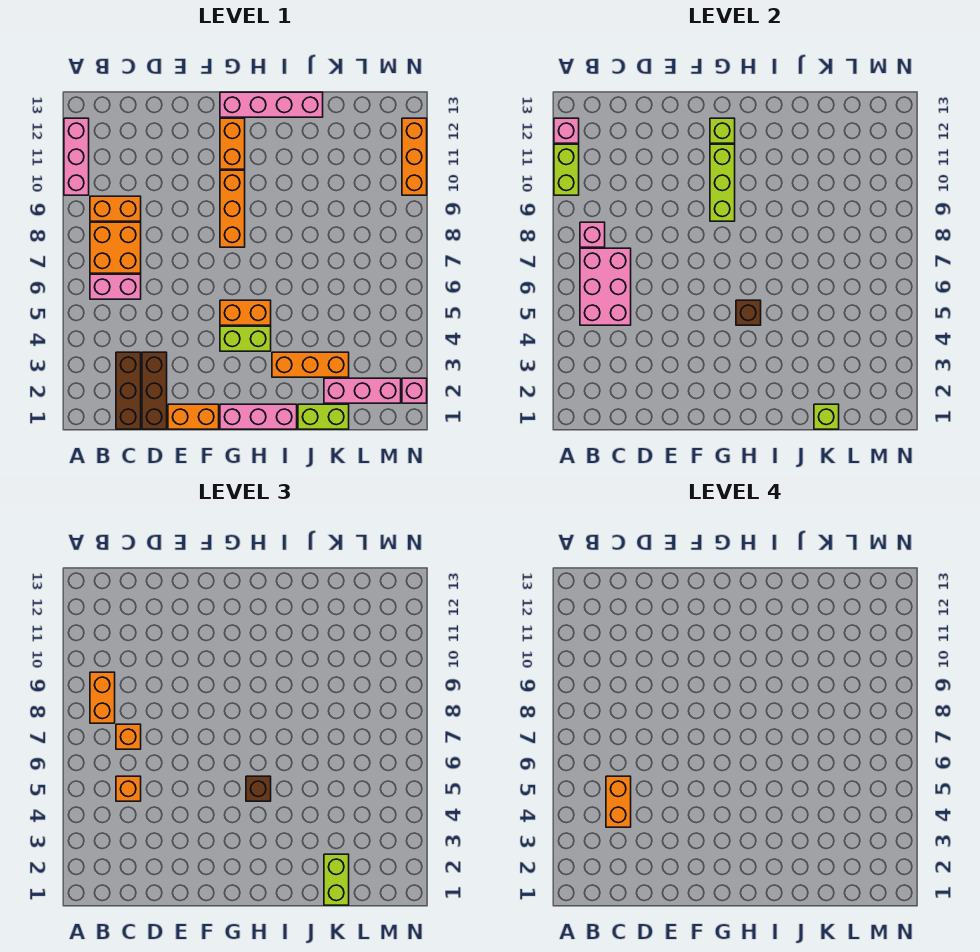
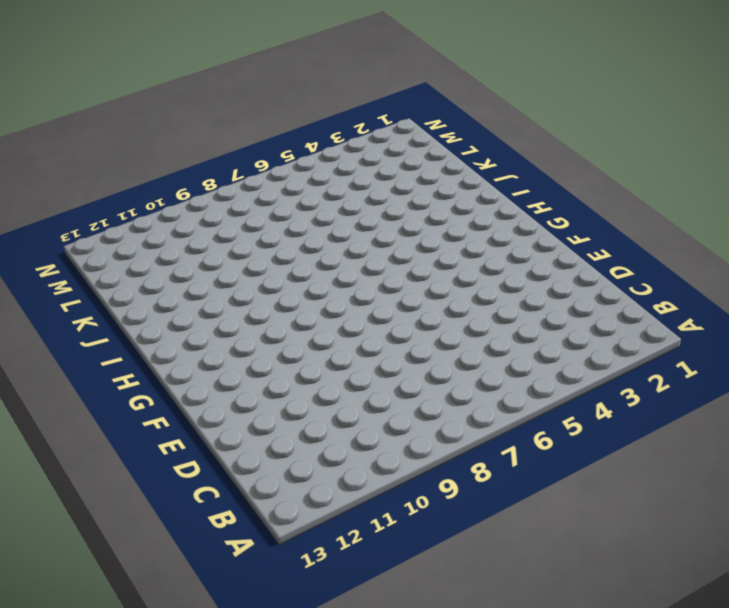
none -> pink 1x3 brick [64,118,89,195]
none -> pink 1x2 brick [90,274,141,299]
none -> orange 2x2 brick [90,222,141,273]
none -> orange 1x2 brick [90,196,141,221]

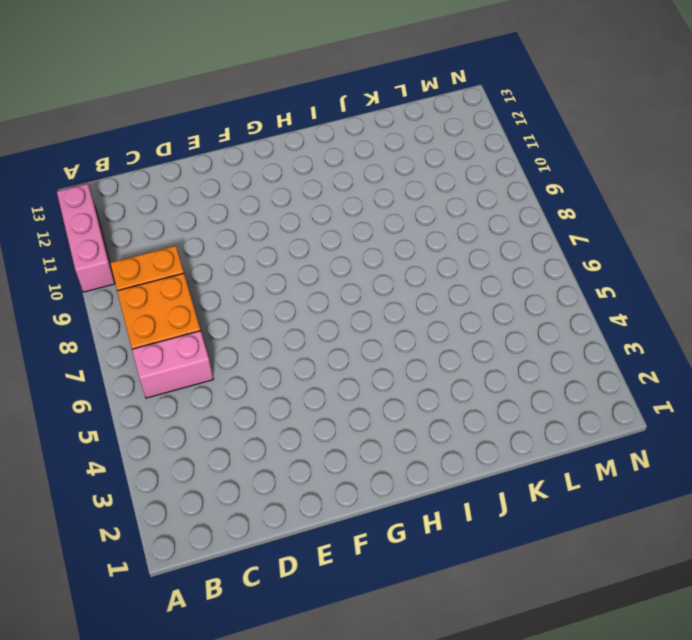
none -> brown 1x3 brick [116,352,141,429]
none -> brown 1x3 brick [142,352,167,429]
none -> orange 1x2 brick [168,404,219,429]
none -> pink 1x3 brick [220,404,297,429]

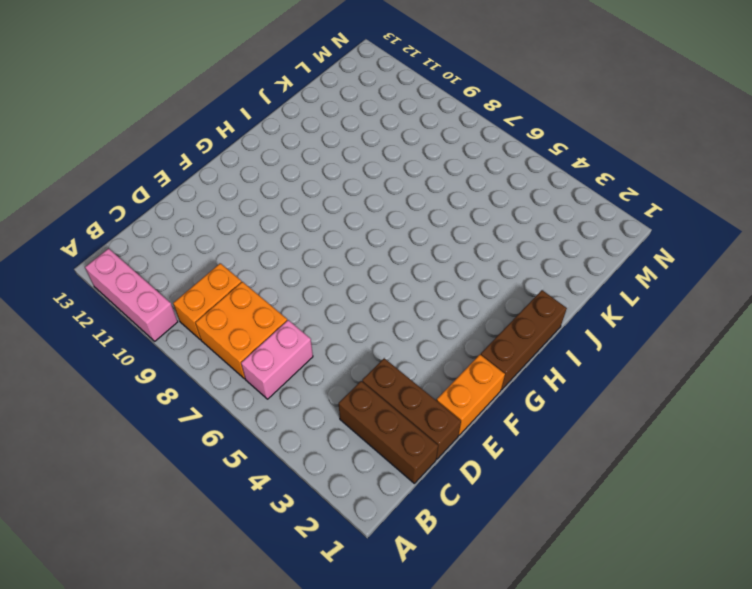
brown 1x3 brick [480,290,567,390] -> pink 1x3 brick [220,404,297,429]
none -> lime 1x2 brick [220,326,271,351]
none -> orange 1x2 brick [220,300,271,325]
none -> orange 1x3 brick [220,170,245,247]
none -> orange 1x2 brick [220,118,245,169]

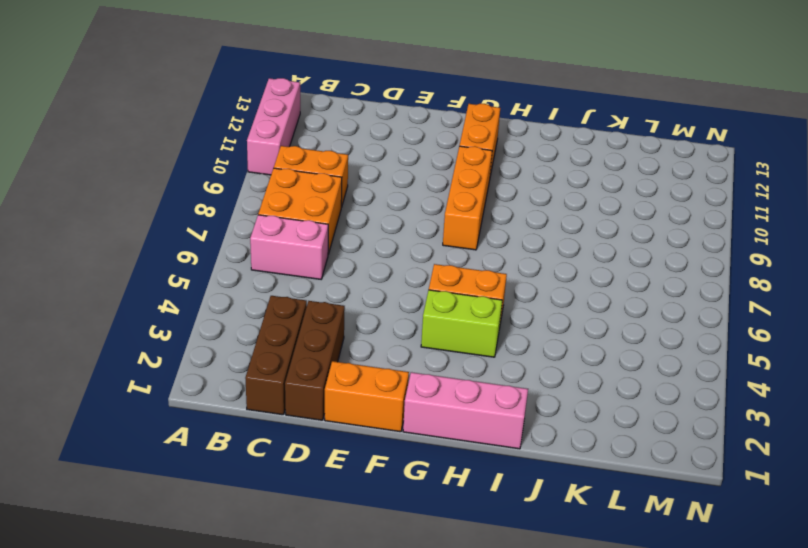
none -> pink 1x4 brick [220,92,323,117]
none -> orange 1x3 brick [272,352,349,377]
none -> lime 1x2 brick [298,404,349,429]
none -> pink 1x3 brick [324,378,401,403]

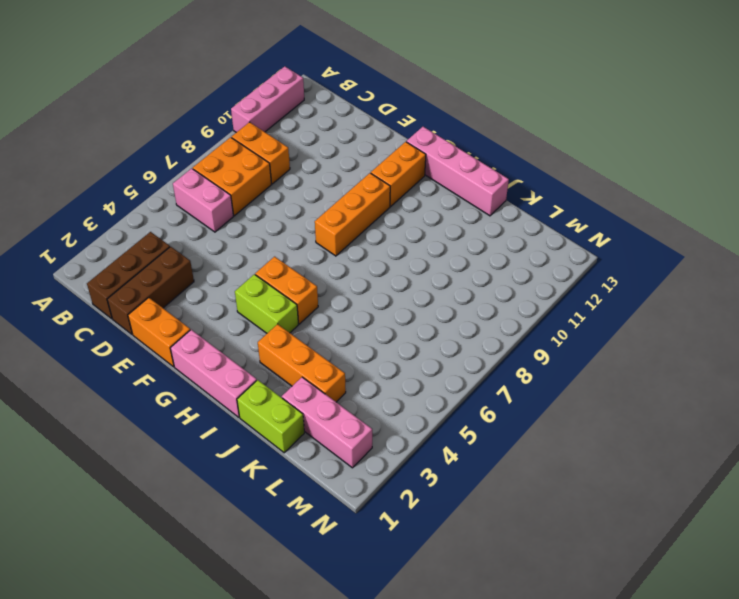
none -> pink 1x1 brick [402,378,427,403]
none -> orange 1x3 brick [402,118,427,195]
none -> lime 1x2 brick [554,144,579,195]
none -> pink 1x1 brick [554,118,579,143]

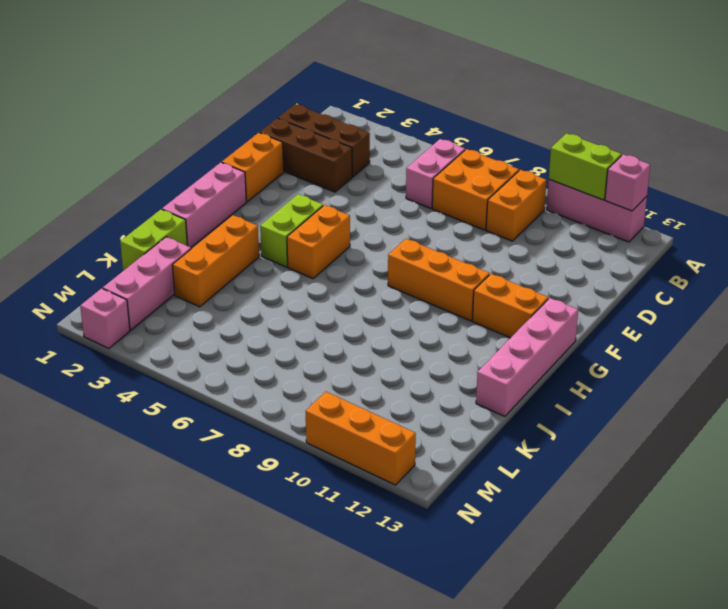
none -> pink 2x3 brick [580,248,631,325]
none -> pink 1x1 brick [580,222,605,247]
none -> lime 1x3 brick [710,144,735,221]
none -> lime 1x1 brick [710,118,735,143]

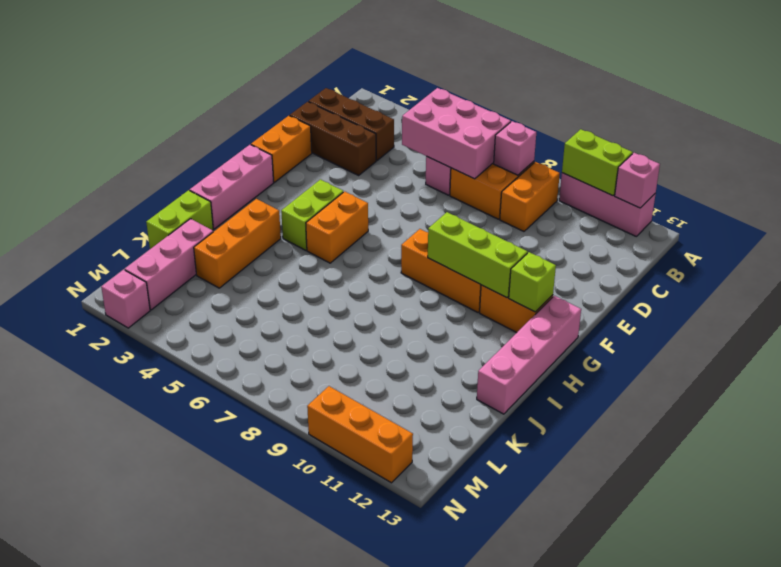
none -> brown 1x1 brick [736,300,761,325]
none -> lime 1x1 brick [814,404,839,429]
none -> orange 1x2 brick [90,672,115,723]
none -> orange 1x1 brick [116,776,141,801]

